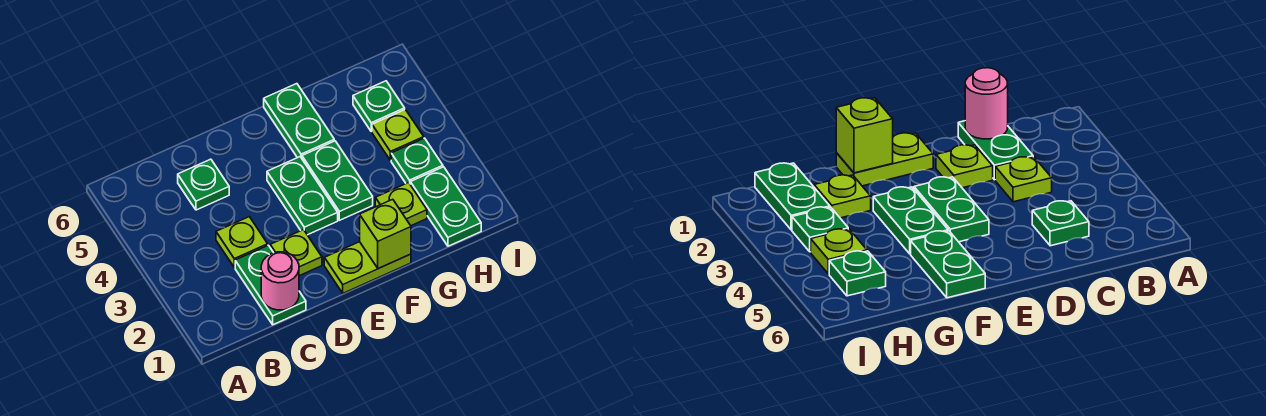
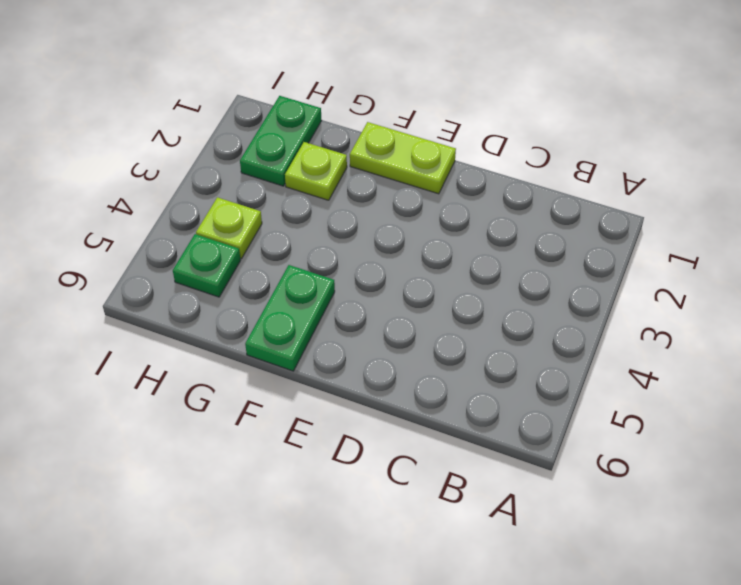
none -> green 1x2 plate [235,245,306,325]
none -> lime 1x1 plate [216,217,268,267]
none -> green 1x1 plate [178,159,229,210]

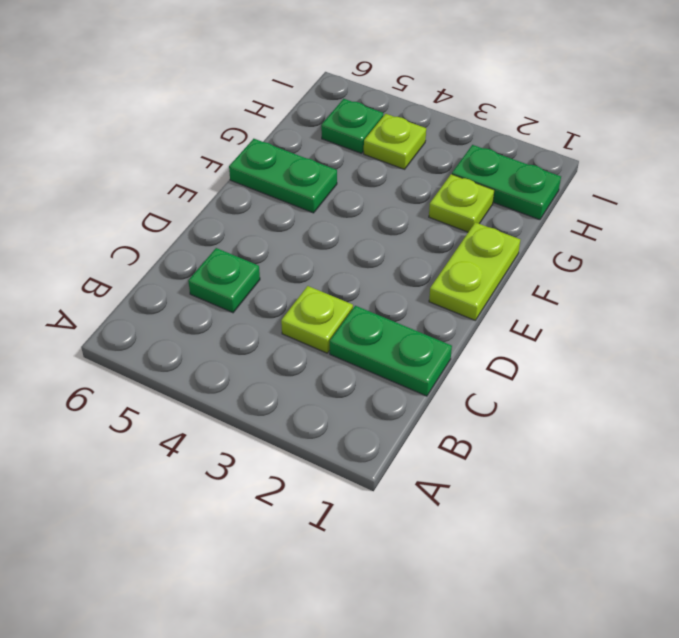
none -> lime 1x1 plate [270,230,322,276]
none -> green 1x2 plate [267,157,338,235]
none -> green 1x2 plate [302,141,373,220]

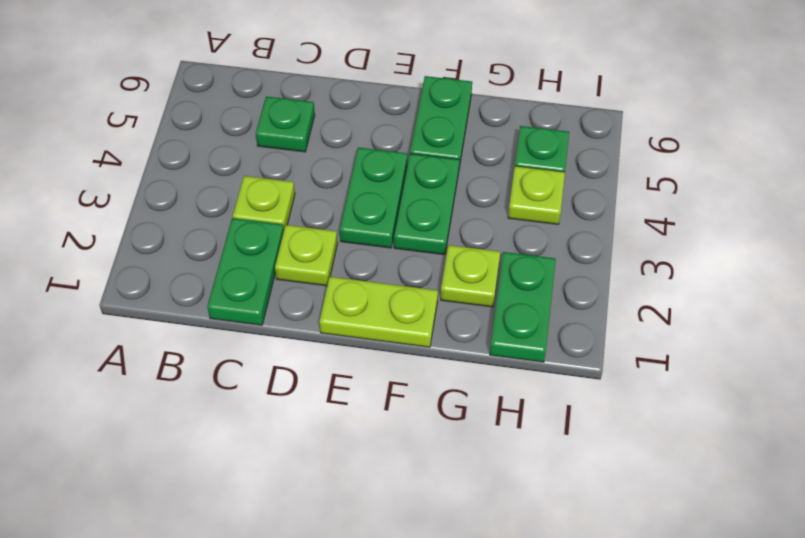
none -> green 1x1 plate [391,138,443,183]
none -> pink 1x1 round brick [261,252,299,310]
none -> lime 1x1 brick [360,199,411,269]

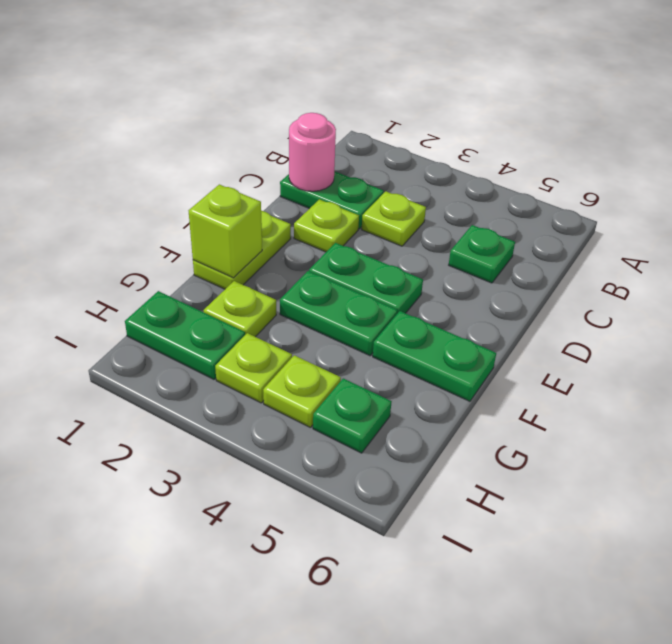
lime 1x1 plate [215,333,292,403] -> green 1x1 plate [391,138,443,183]

